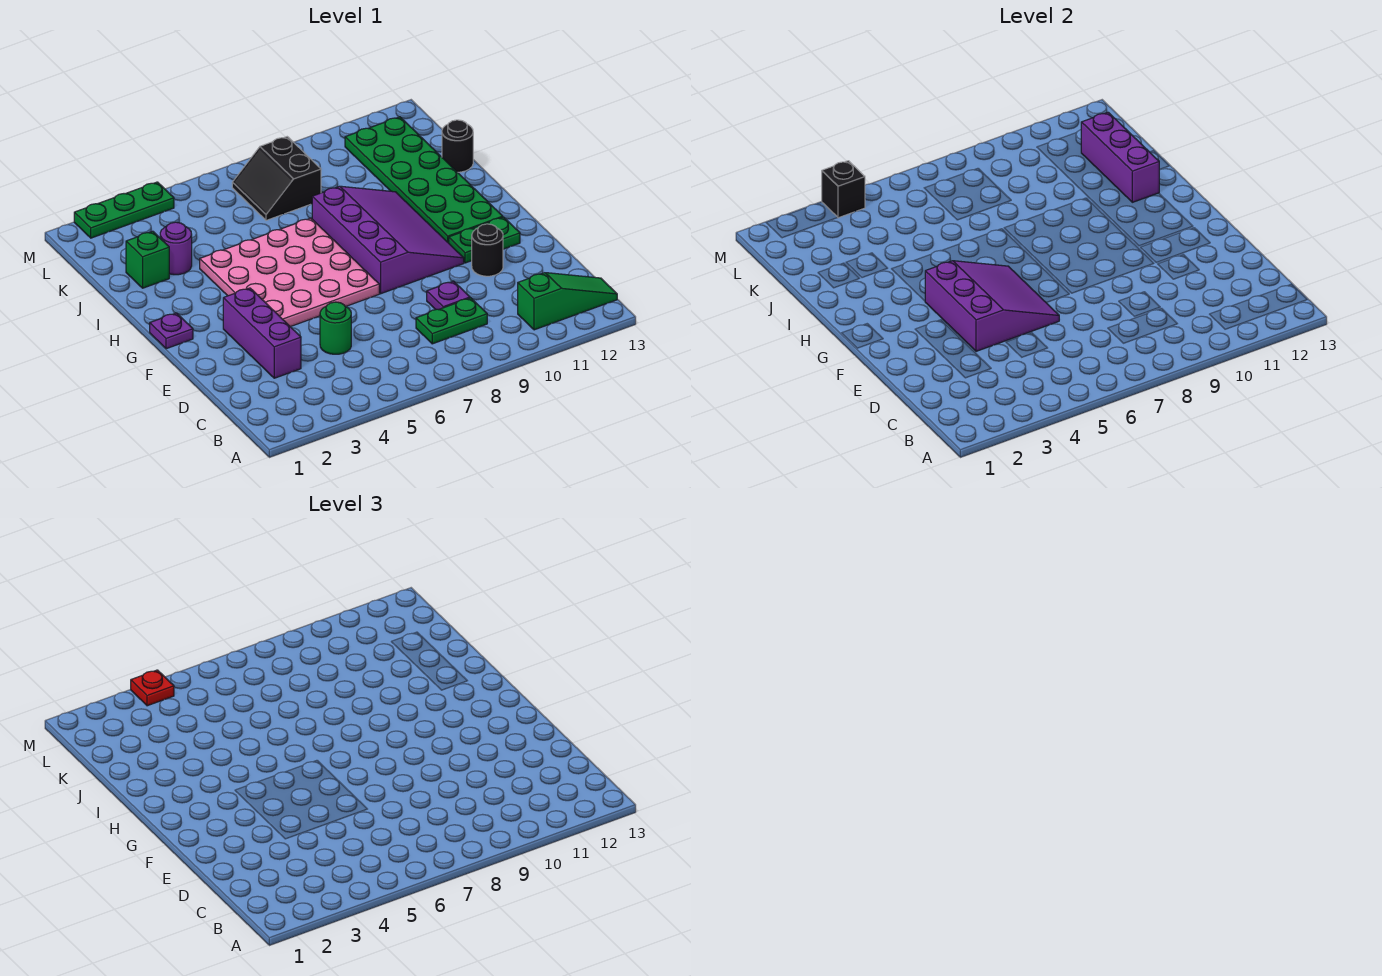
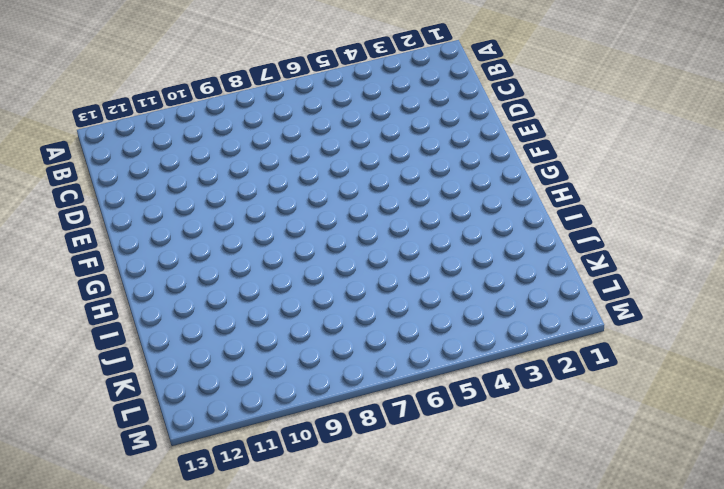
none -> green 1x3 slope [518,273,617,330]
none -> green 1x2 plate [416,298,487,344]
none -> purple 1x3 brick [223,288,301,378]

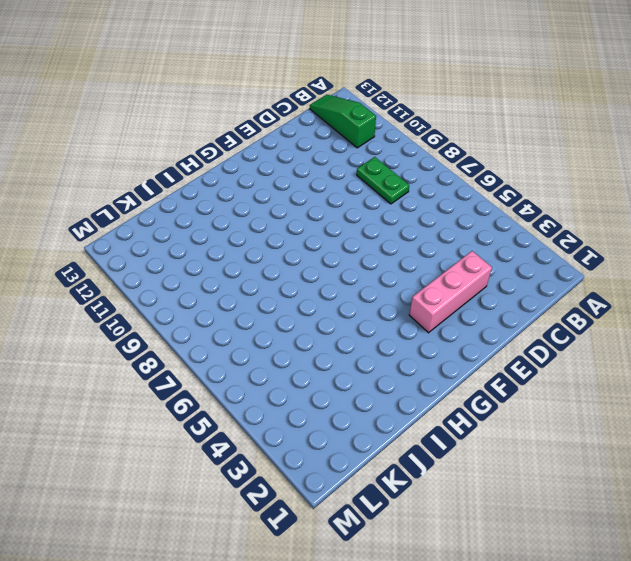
pink 1x3 brick [409,251,492,333] -> purple 1x3 brick [223,288,301,378]
none -> green 1x1 round brick [320,302,351,354]
none -> purple 1x1 plate [427,281,470,310]
none -> black 1x1 round brick [472,224,503,276]

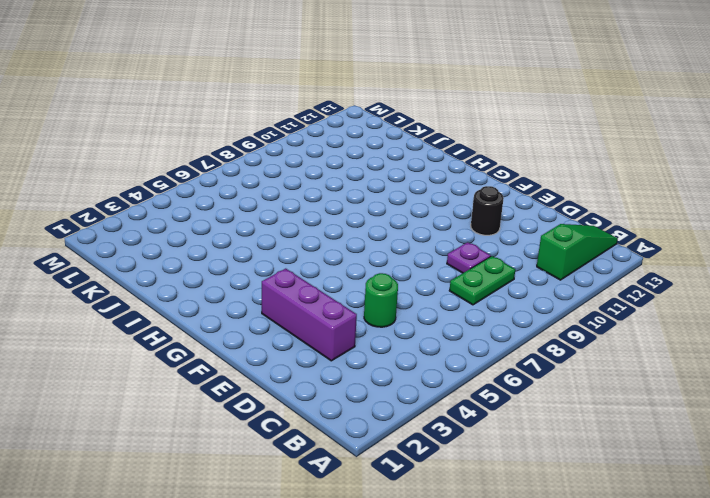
none -> pink 4x4 plate [200,218,379,327]
none -> purple 3x4 slope [312,186,464,294]
none -> green 1x2 plate [449,217,520,263]

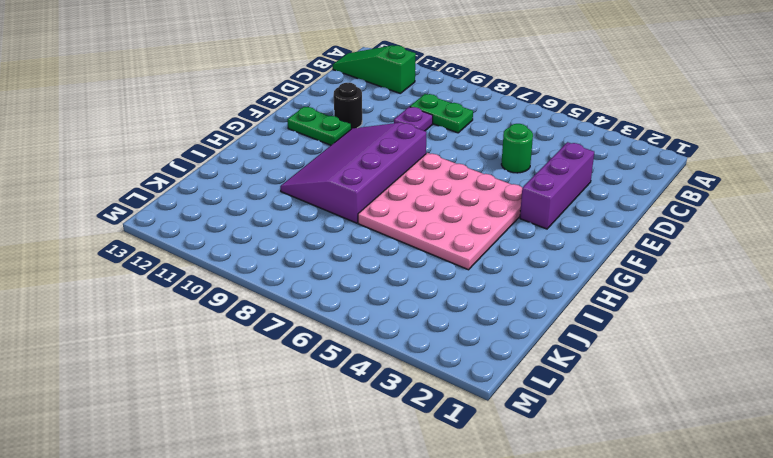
none -> purple 1x1 plate [150,313,193,349]
none -> green 2x6 plate [345,117,503,243]
none -> green 1x1 brick [126,231,169,288]

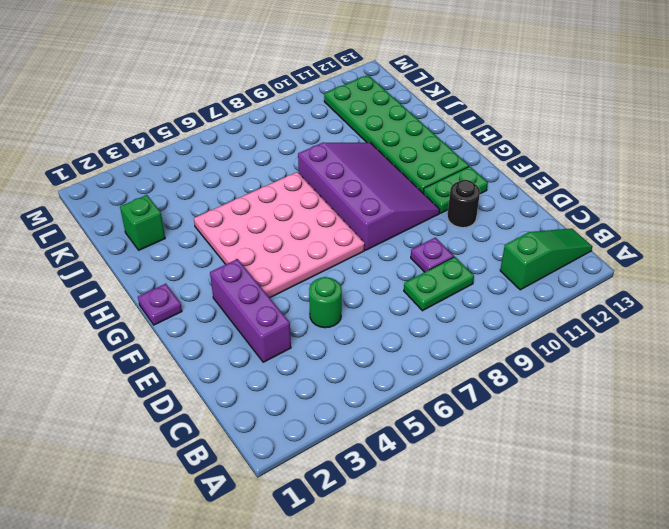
none -> purple 1x1 round brick [160,222,192,275]
none -> black 1x1 round brick [442,120,473,172]
none -> black 2x2 slope [232,137,321,220]

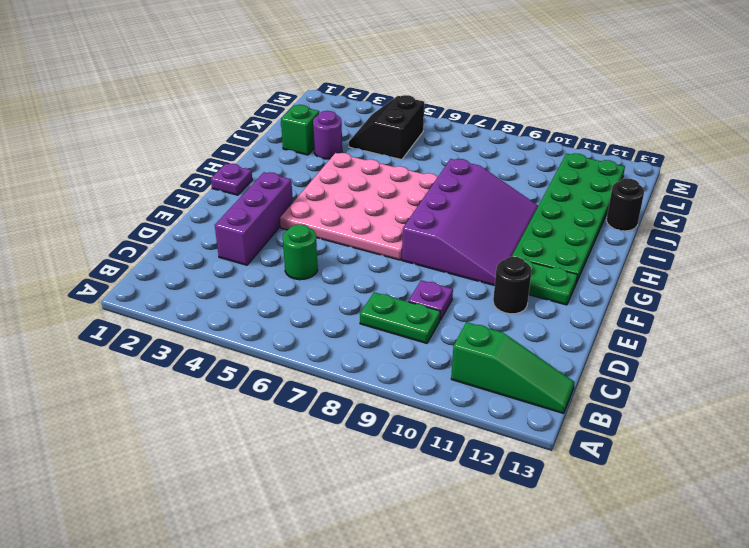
black 2x2 slope [349,95,424,160] -> black 2x2 slope moved to [232,137,321,220]
none -> green 1x3 plate [74,182,174,238]
none -> purple 3x3 slope [925,261,1059,351]
none -> purple 1x3 brick [1081,112,1160,202]

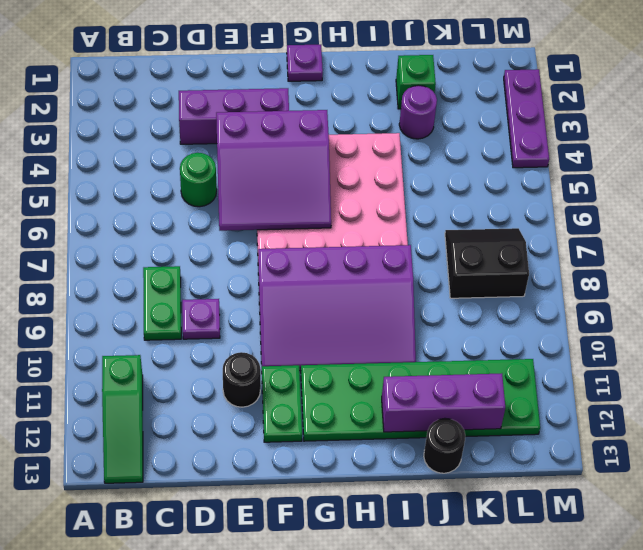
purple 1x3 plate [504,69,549,168] -> green 1x3 plate [74,182,174,238]
none -> black 1x1 brick [822,161,865,218]
none -> red 1x1 plate [131,670,174,706]

